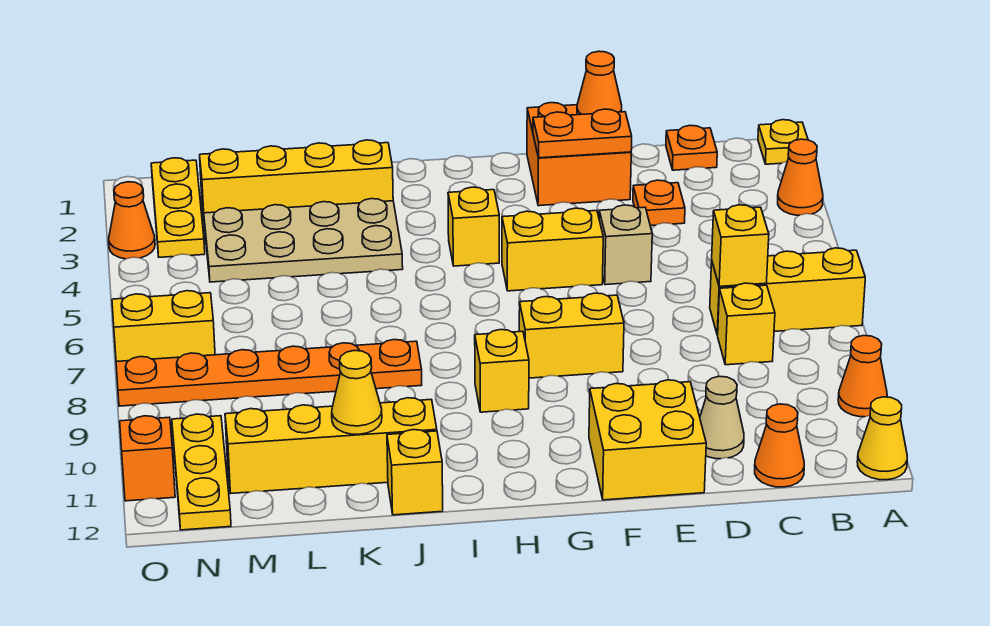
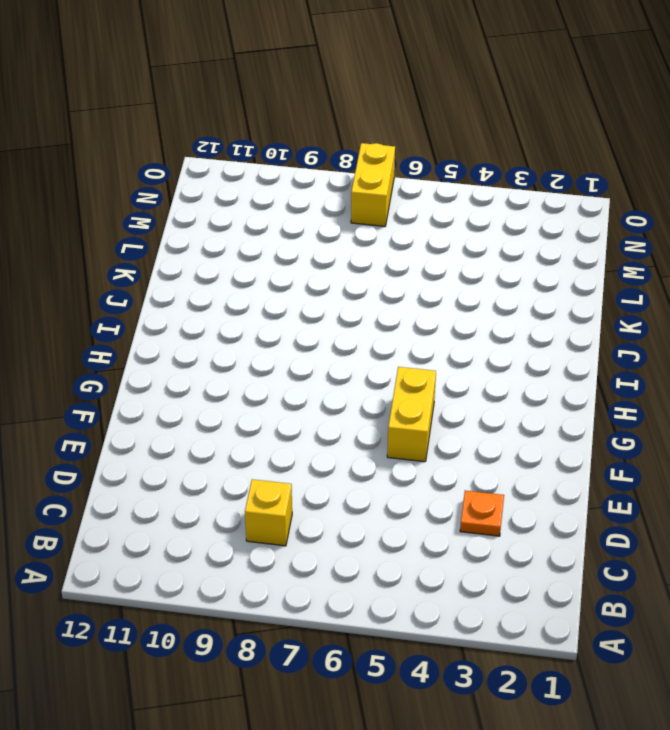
none -> yellow 1x1 plate [758,120,808,164]
none -> orange 1x1 cone [778,139,823,215]
none -> yellow 1x3 brick [710,248,865,335]
none -> orange 1x1 cone [838,336,887,417]

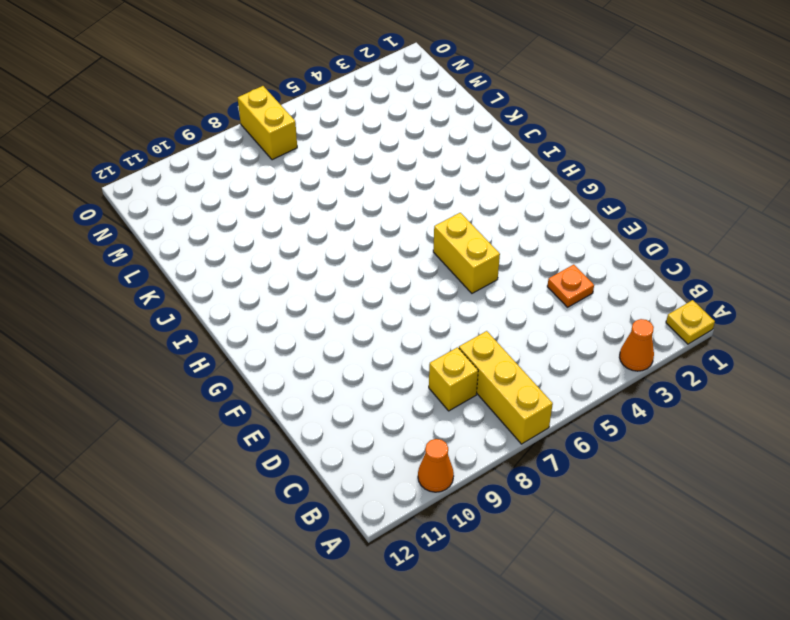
none -> yellow 1x1 cone [857,397,907,480]
none -> orange 1x1 plate [666,126,717,170]
none -> orange 1x1 cone [755,404,804,487]
none -> tan 1x1 cone [700,376,744,459]

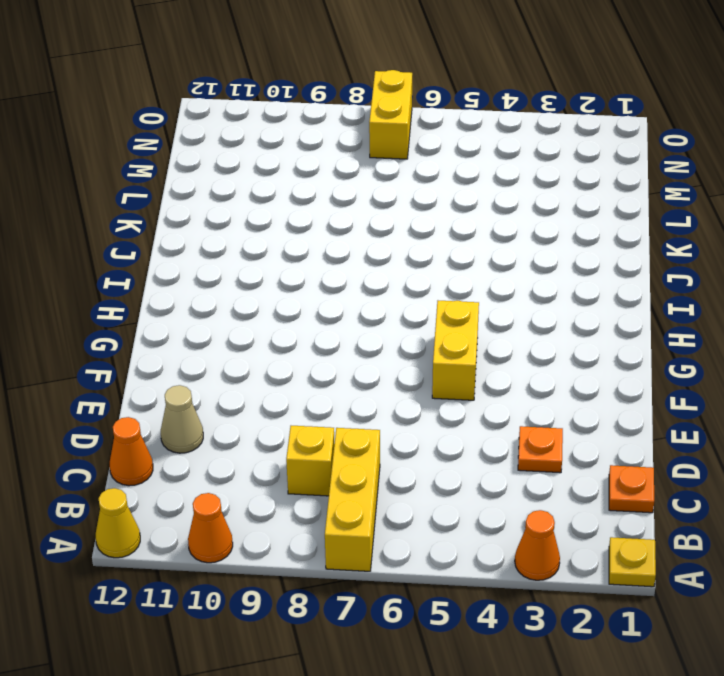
none -> orange 2x2 brick [527,103,631,206]
none -> tan 1x1 brick [599,205,652,285]
none -> yellow 2x2 brick [589,380,706,500]
none -> yellow 1x2 brick [519,293,624,378]

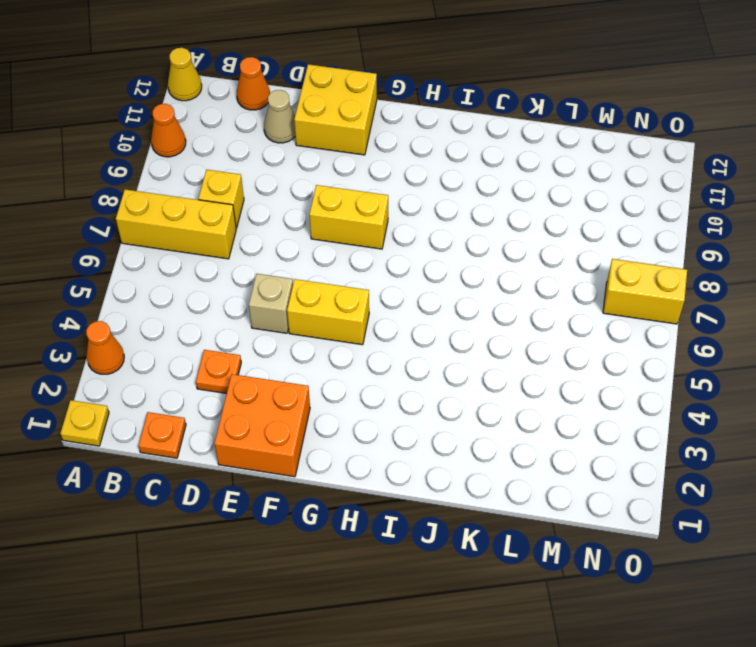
none -> yellow 1x1 brick [448,187,499,266]
none -> yellow 1x1 brick [475,330,529,412]
none -> yellow 1x4 brick [200,140,393,217]
none -> tan 2x4 plate [204,199,403,282]

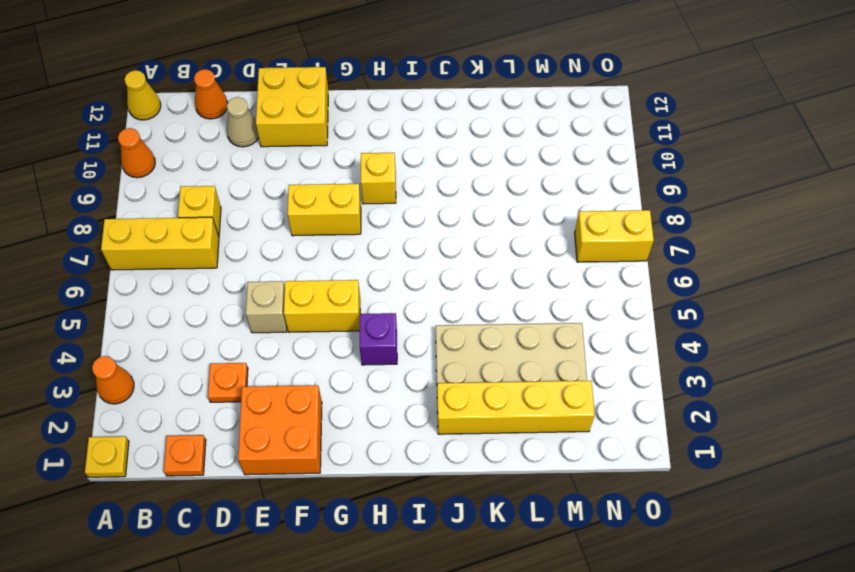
purple 1x1 brick [360,313,397,365] -> yellow 1x1 brick [448,187,499,266]
none -> orange 1x6 plate [116,340,422,406]
none -> yellow 1x4 brick [225,398,437,493]
none -> yellow 1x1 brick [387,430,443,515]
none -> yellow 1x3 plate [151,158,205,257]

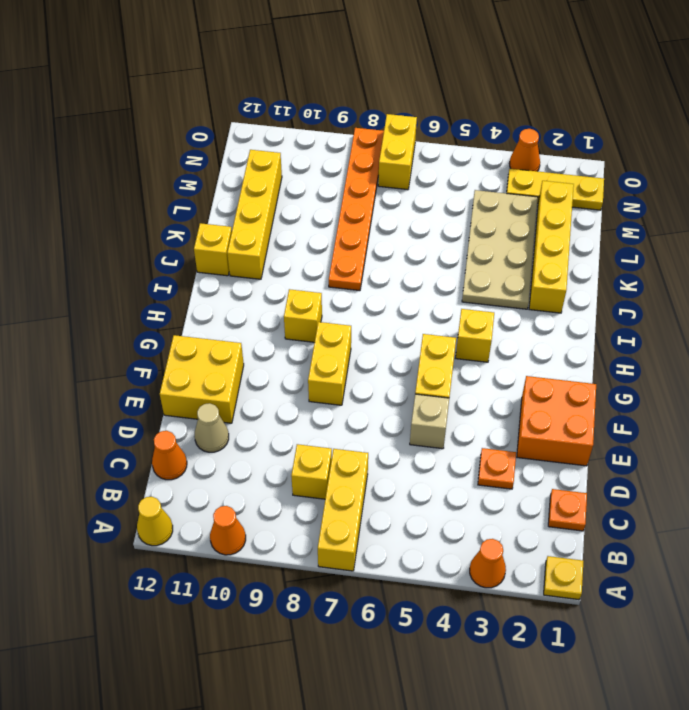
none -> yellow 1x3 plate [172,414,231,530]
none -> orange 1x1 brick [120,416,175,501]
none -> yellow 1x1 brick [712,205,769,286]
none -> orange 1x1 cone [577,51,622,115]

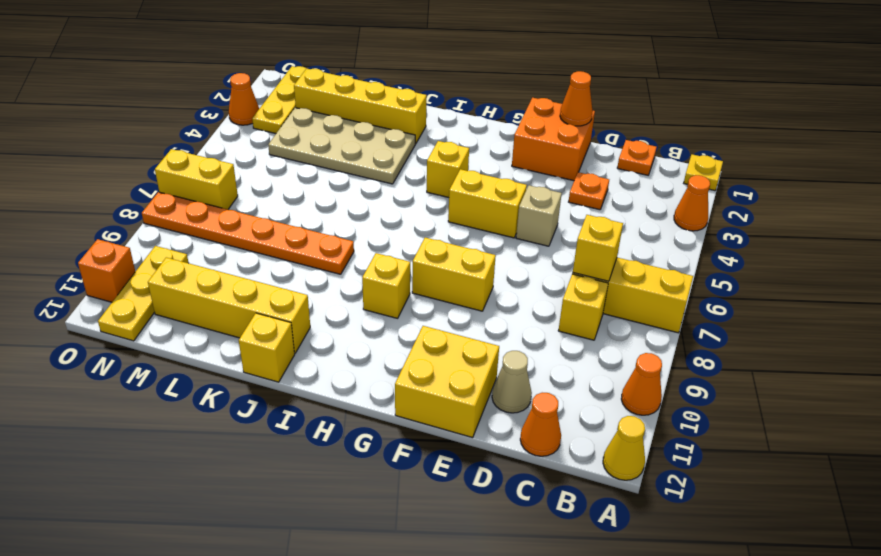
none -> orange 1x2 plate [533,109,632,158]
none -> yellow 1x1 cone [332,351,382,434]

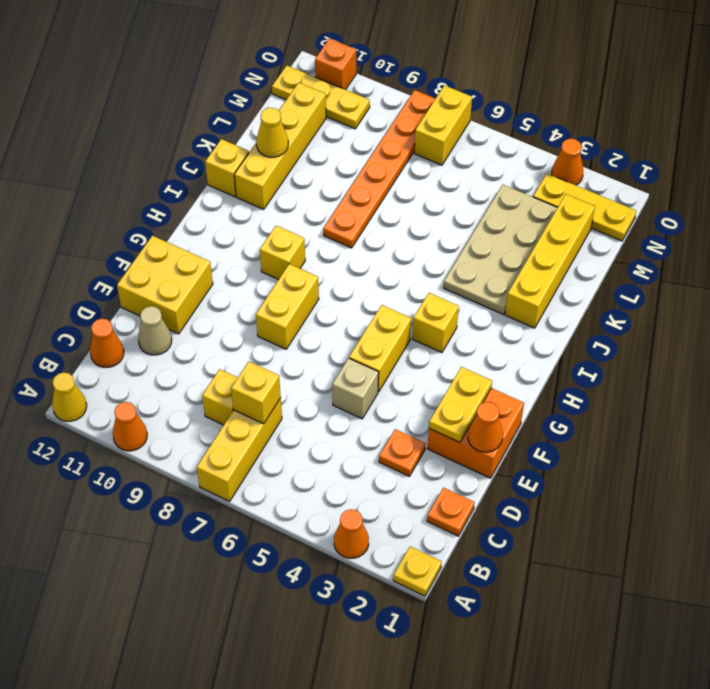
yellow 1x2 plate [429,367,492,442] -> orange 1x2 plate [533,109,632,158]

